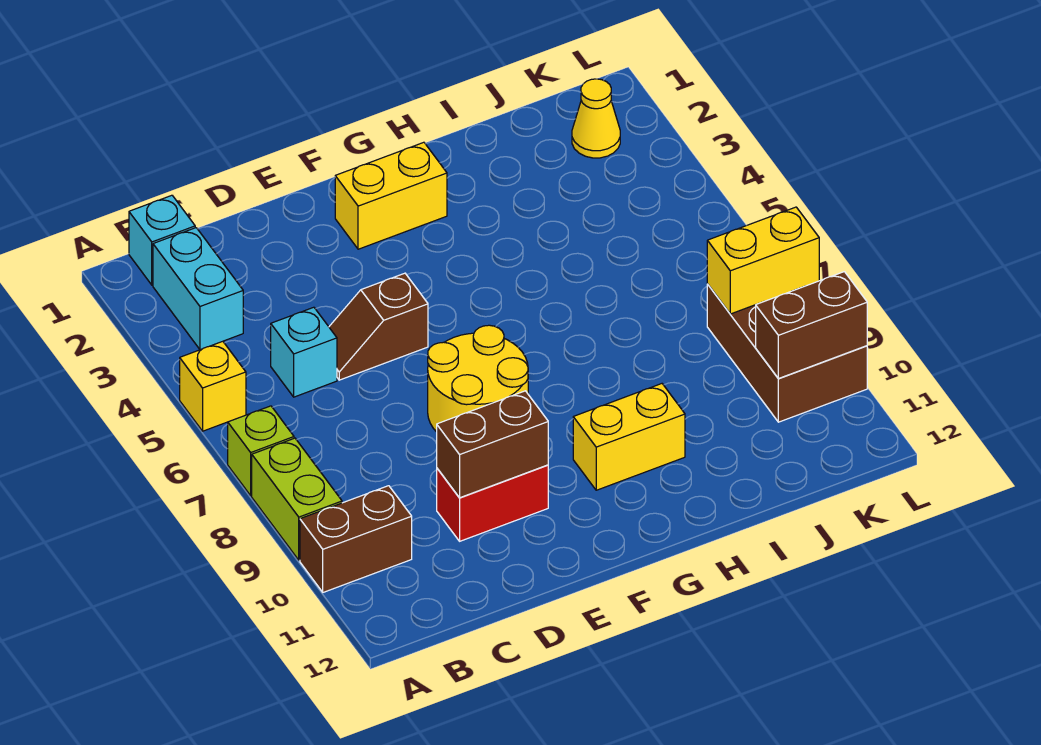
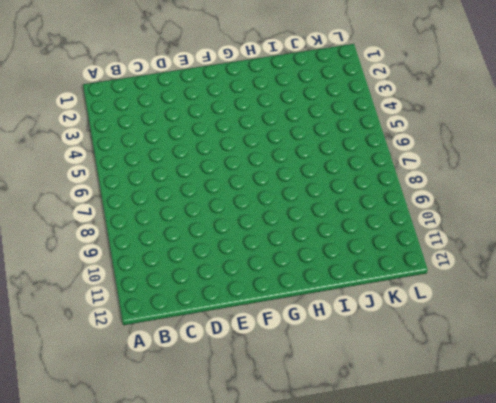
none -> yellow 1x1 brick [180,341,246,431]
none -> lime 1x1 brick [228,406,294,496]
none -> lime 1x2 brick [252,438,342,560]

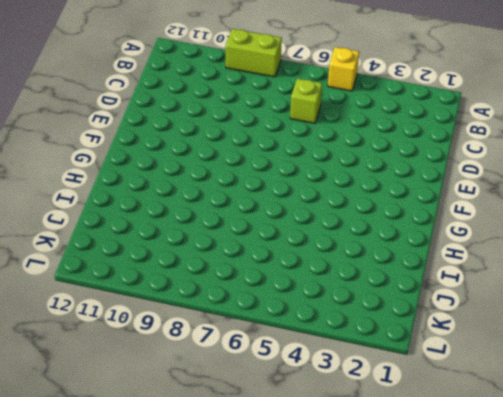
lime 1x1 brick [290,79,322,123] -> lime 1x1 brick moved to [228,406,294,496]
none -> brown 1x2 brick [300,486,412,592]
none -> cyan 1x1 brick [129,195,195,285]
none -> cyan 1x2 brick [153,228,243,350]

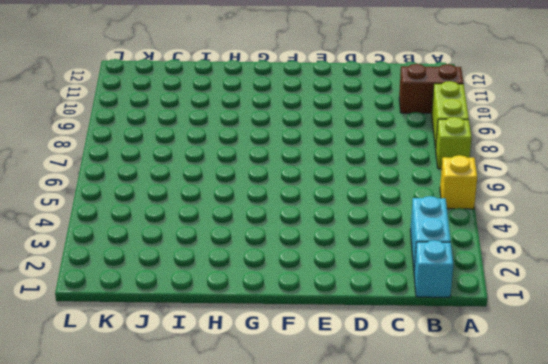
none -> cyan 1x1 brick [271,307,337,397]
none -> brown 1x2 slope [329,273,428,380]
none -> red 1x2 brick [437,465,548,541]

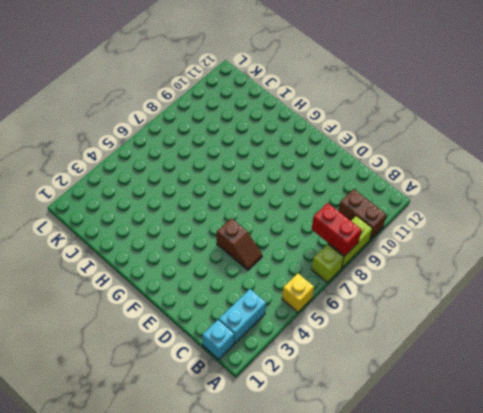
red 1x2 brick [312,203,362,256] -> red 1x2 brick moved to [437,465,548,541]
none -> cyan 1x1 brick [271,307,337,397]
none -> yellow 2x2 round brick [428,325,528,432]
none -> yellow 1x2 brick [335,142,447,249]

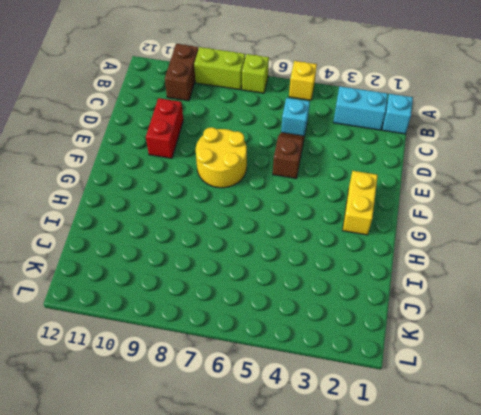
none -> yellow 1x2 brick [573,384,685,490]
none -> yellow 1x1 cone [572,79,620,158]
none -> brown 2x3 brick [707,284,867,422]

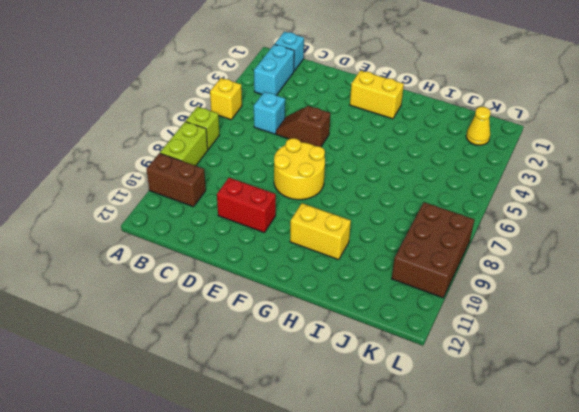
none -> brown 1x2 brick [437,391,548,498]
none -> yellow 1x2 brick [707,207,819,314]
none -> brown 1x2 brick [756,272,867,379]

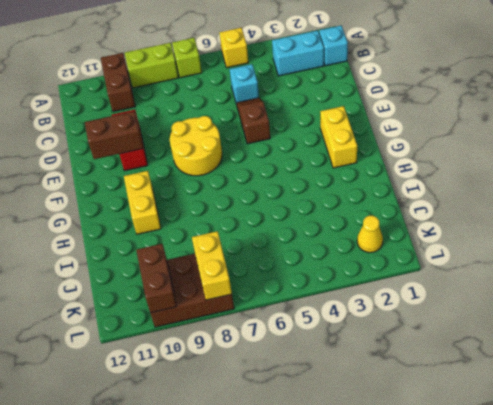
brown 1x2 brick [85,111,143,159] -> brown 1x2 brick turned to [437,391,548,498]

